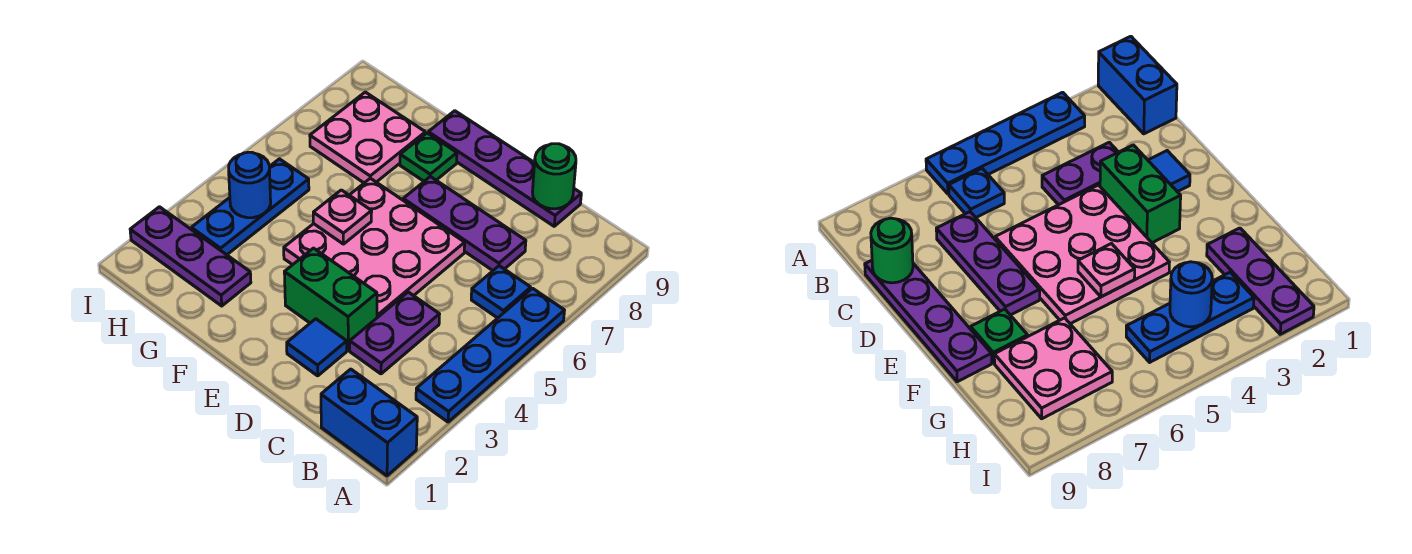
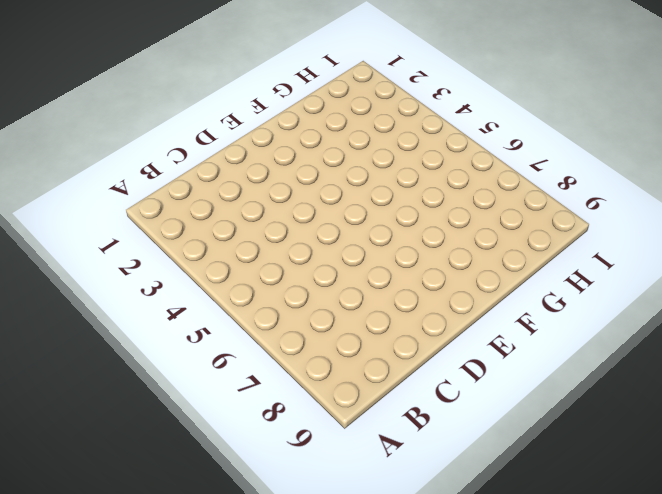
none -> blue 1x2 brick [321,369,417,476]
none -> blue 1x4 plate [416,288,565,422]
none -> blue 1x1 plate [471,266,531,318]

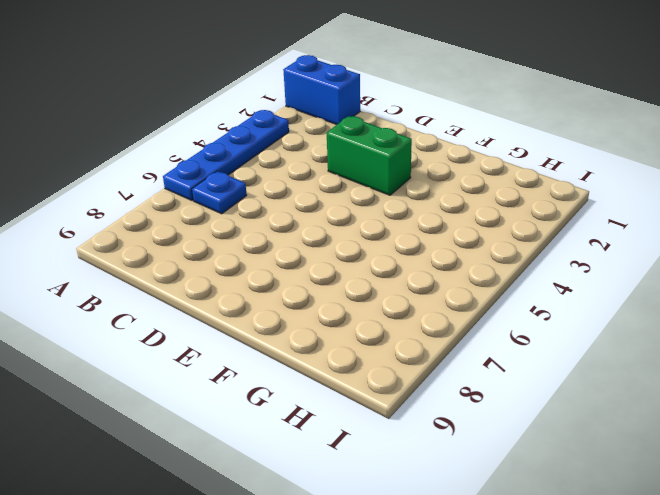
none -> purple 1x2 plate [350,292,440,374]
none -> purple 1x3 plate [403,177,526,270]
none -> purple 1x4 plate [428,111,581,226]

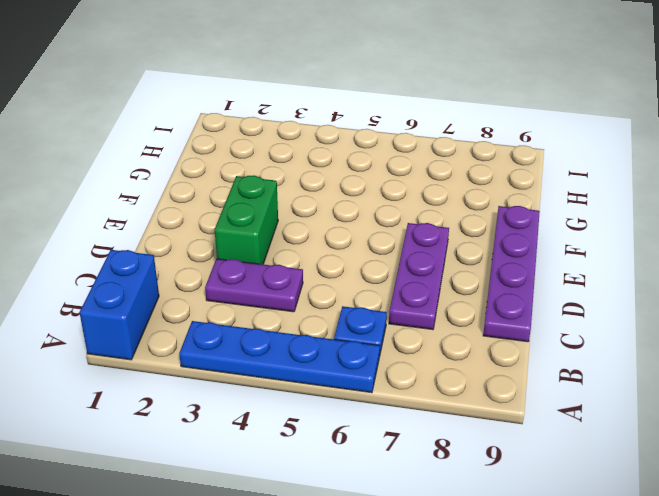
none -> blue 1x1 tile [287,319,347,376]
none -> pink 3x3 plate [284,178,465,318]
none -> green 1x1 plate [400,133,457,181]

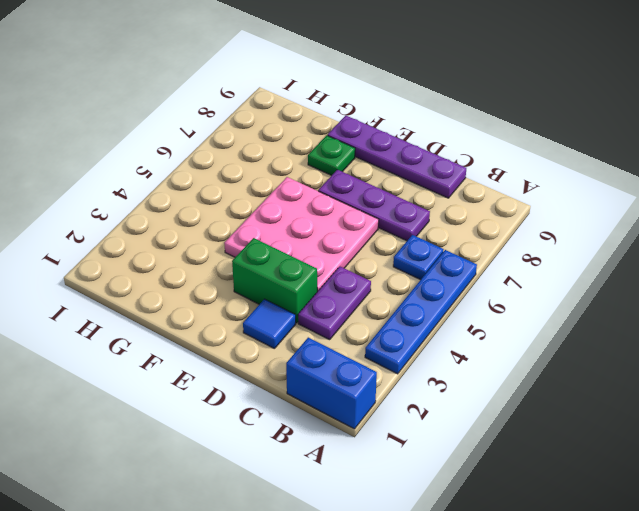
none -> purple 1x3 plate [130,207,251,306]
none -> pink 2x2 plate [310,92,425,183]
none -> blue 1x3 plate [191,159,309,255]

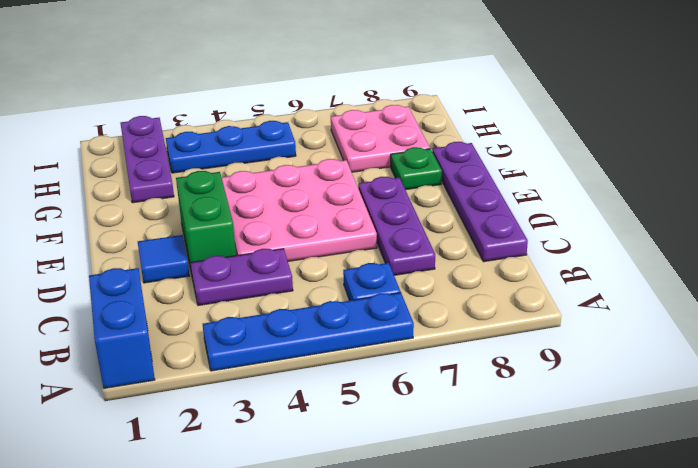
none -> green 1x1 round brick [533,144,576,209]
none -> pink 1x1 plate [313,190,372,244]
none -> blue 1x1 round brick [229,152,271,218]

